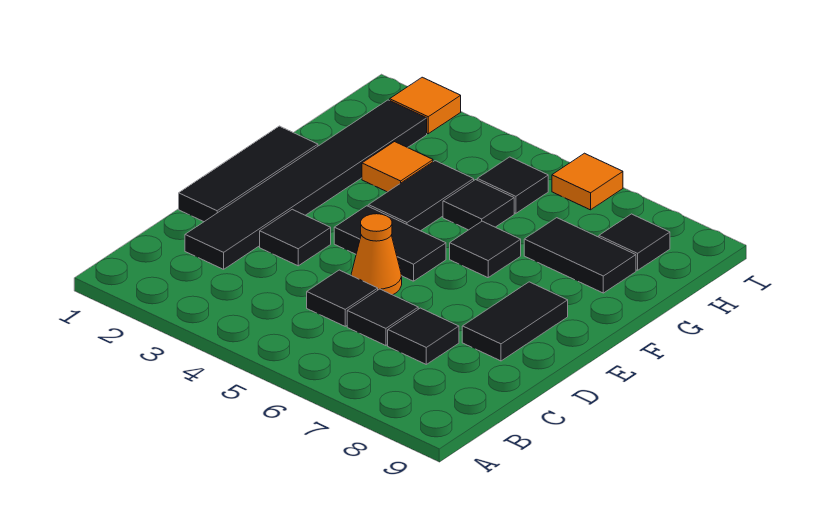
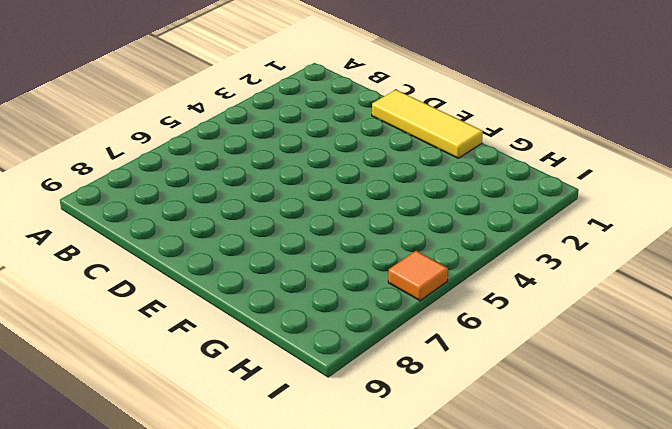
yellow 1x3 tile [372,90,483,158] -> black 1x3 tile [179,126,318,222]
none -> black 1x6 tile [185,100,427,269]
none -> black 1x1 tile [307,270,378,326]
none -> black 1x1 tile [347,289,418,346]

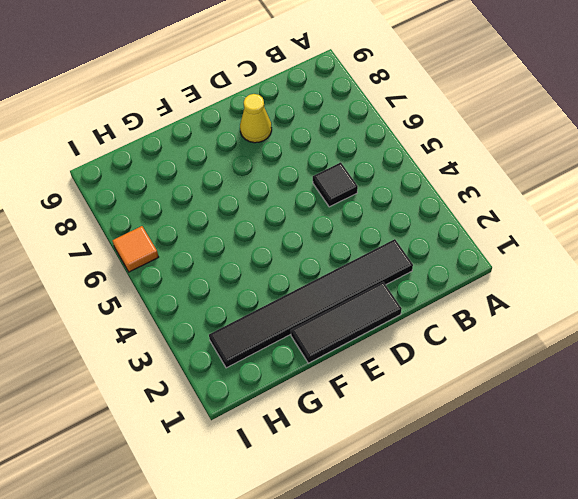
yellow 1x1 cone [240,94,272,143] -> black 1x2 tile [462,282,568,361]
none -> black 1x1 tile [347,289,418,346]
none -> black 1x1 tile [388,308,459,364]
none -> black 1x1 tile [260,209,331,266]

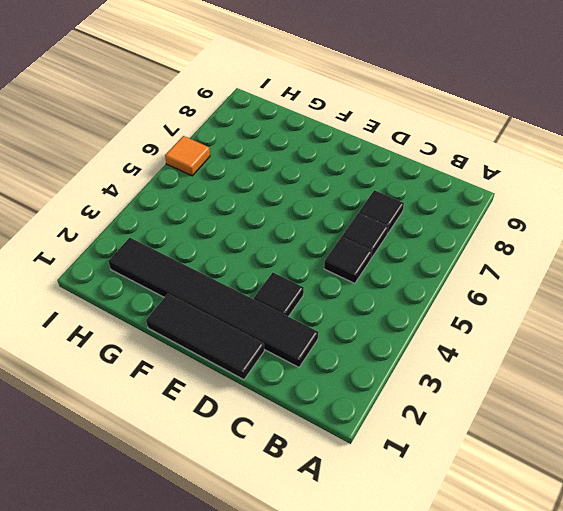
none -> orange 1x1 cone [351,214,402,295]
none -> black 1x2 tile [462,282,568,361]
none -> black 1x2 tile [334,206,446,281]

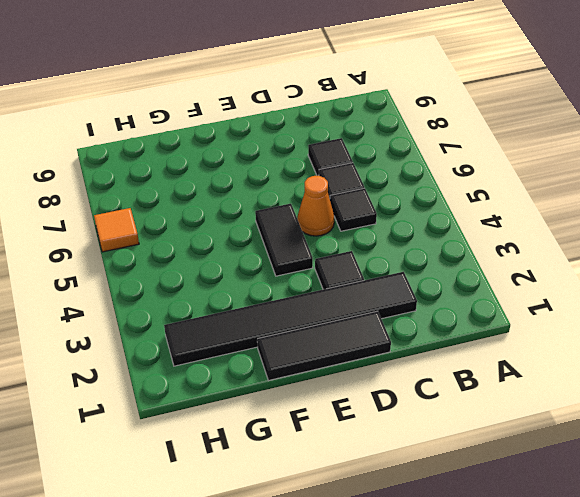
none -> black 1x2 tile [462,282,568,361]
none -> black 1x2 tile [368,161,474,231]
none -> black 1x1 tile [450,221,521,278]

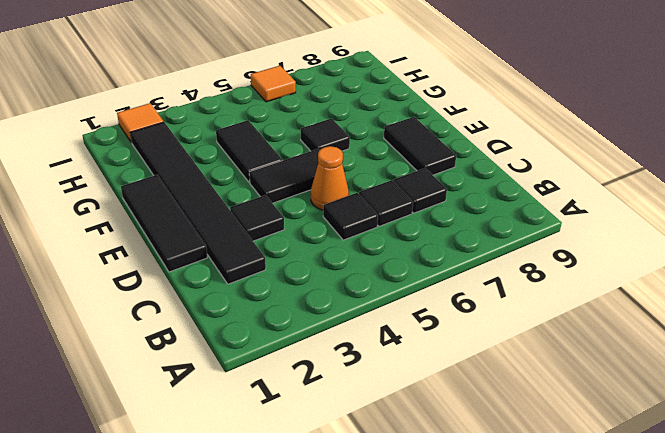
none -> orange 1x1 tile [362,142,433,192]
none -> black 1x1 tile [443,180,514,230]
none -> black 1x2 tile [524,218,636,293]

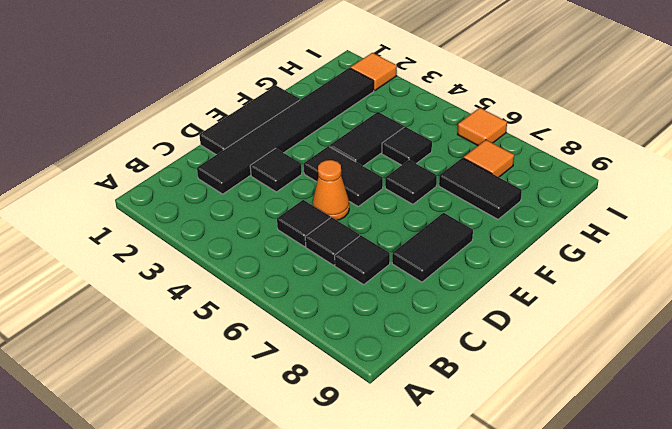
orange 1x1 tile [464,140,514,177] -> orange 1x1 tile moved to [362,142,433,192]
none -> black 1x1 tile [477,157,548,213]
none -> black 1x1 tile [599,214,670,270]

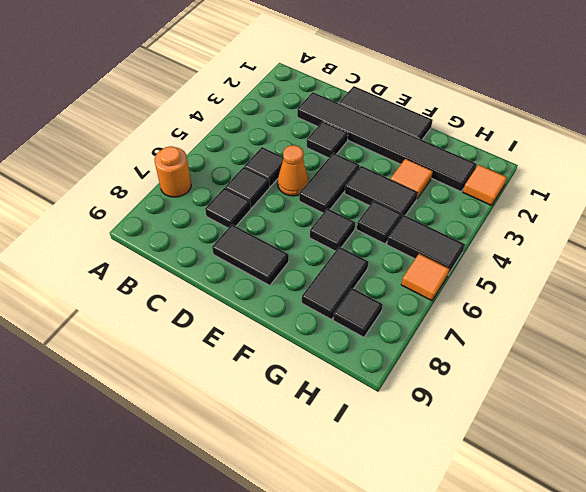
orange 1x1 round brick [154,146,191,197] -> none
black 1x2 tile [387,215,465,275] -> black 1x1 tile [477,157,548,213]

